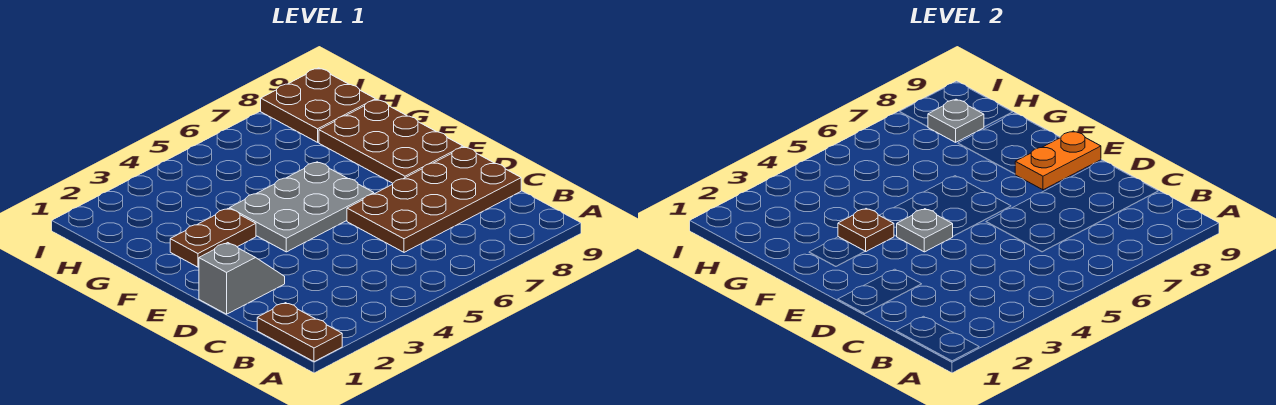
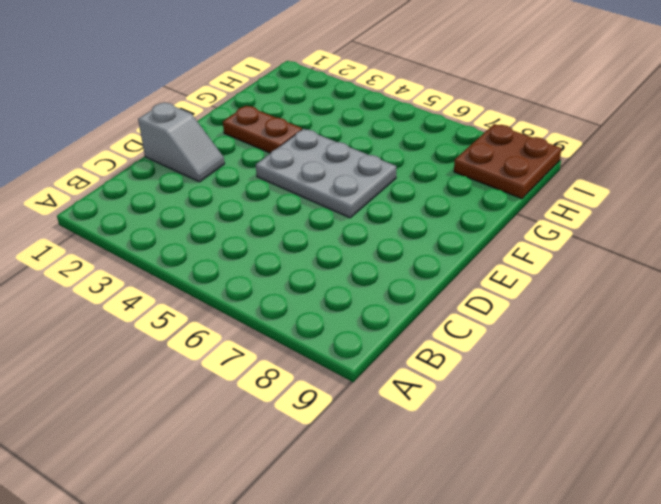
none -> brown 1x2 plate [257,303,342,362]
none -> brown 2x4 plate [347,147,521,252]

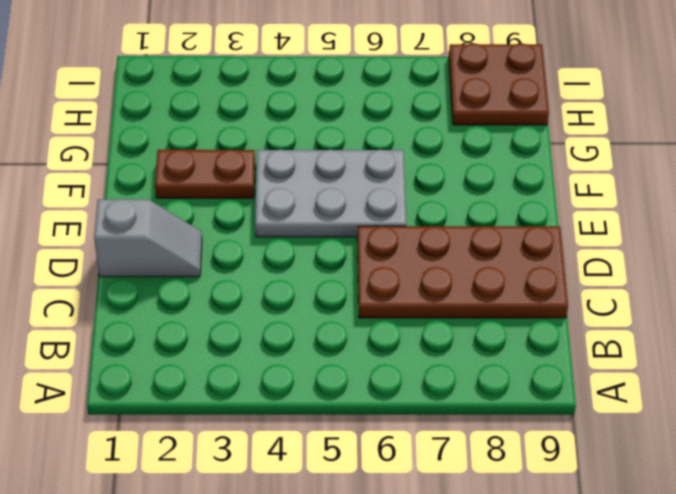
none -> brown 1x2 plate [257,303,342,362]
none -> brown 2x3 plate [319,100,463,183]

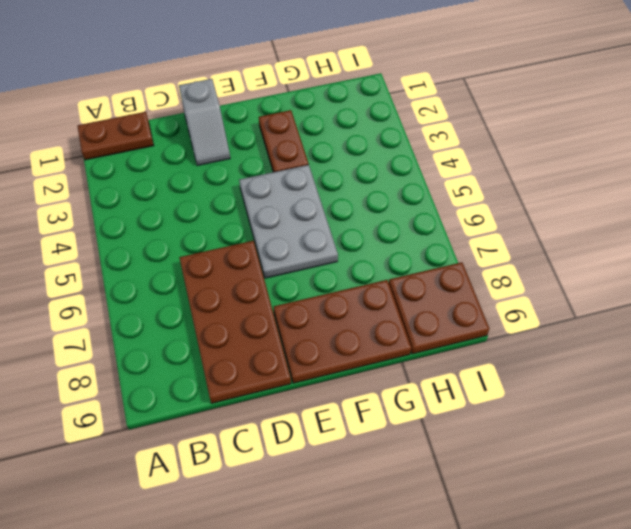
none -> grey 1x1 plate [897,209,953,252]
none -> orange 1x2 plate [1015,131,1101,190]

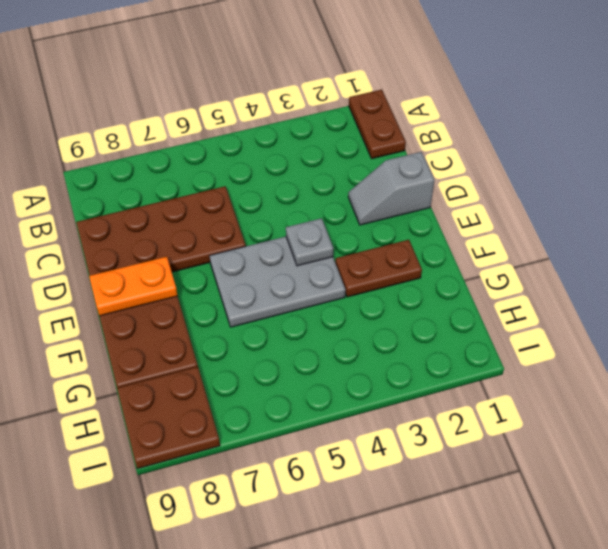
none -> brown 1x1 plate [838,209,894,252]
none -> grey 1x1 plate [928,99,984,142]

